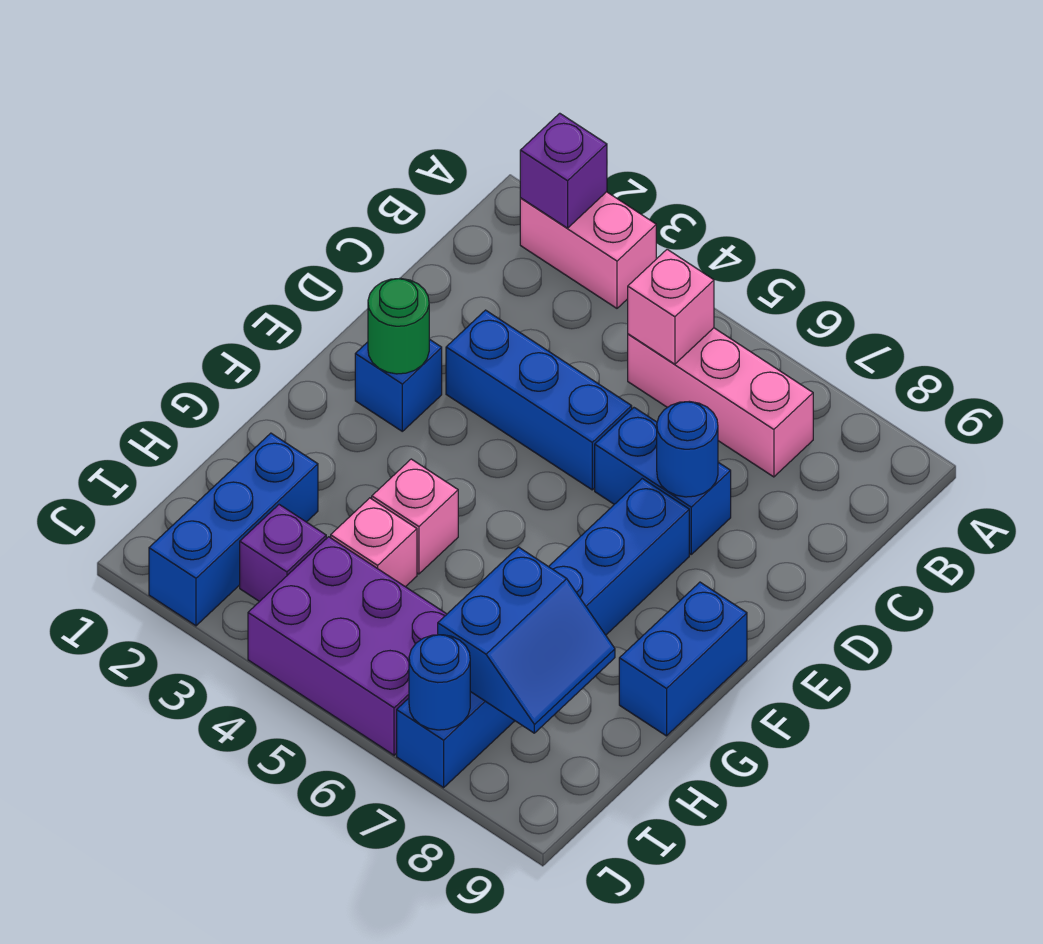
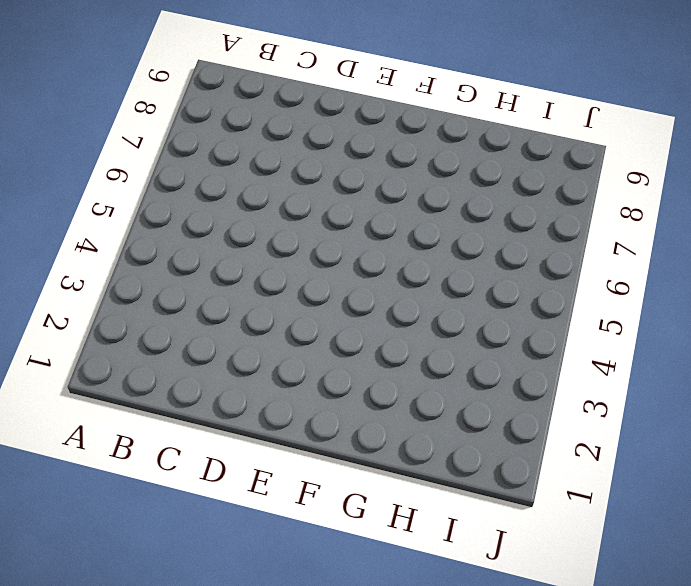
none -> pink 1x2 brick [520,192,656,308]
none -> pink 1x3 brick [628,328,813,477]
none -> blue 1x3 brick [446,310,632,490]

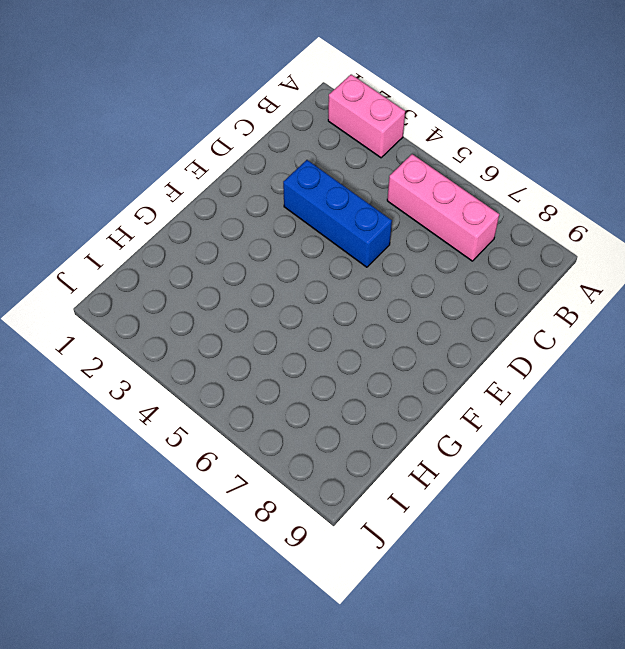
none -> blue 1x2 brick [595,408,731,554]
none -> blue 1x1 brick [355,339,442,431]
none -> blue 1x6 brick [397,479,689,788]

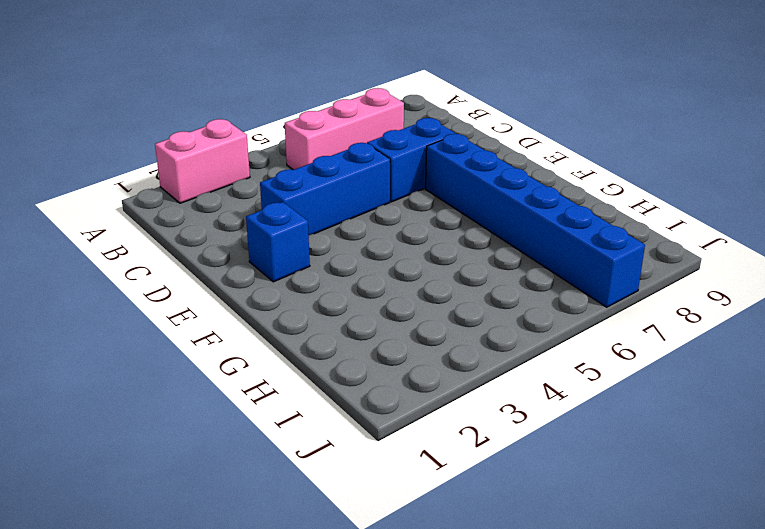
none -> blue 1x2 brick [619,582,747,736]
none -> pink 1x1 brick [372,459,458,574]
none -> blue 1x3 brick [149,433,318,626]

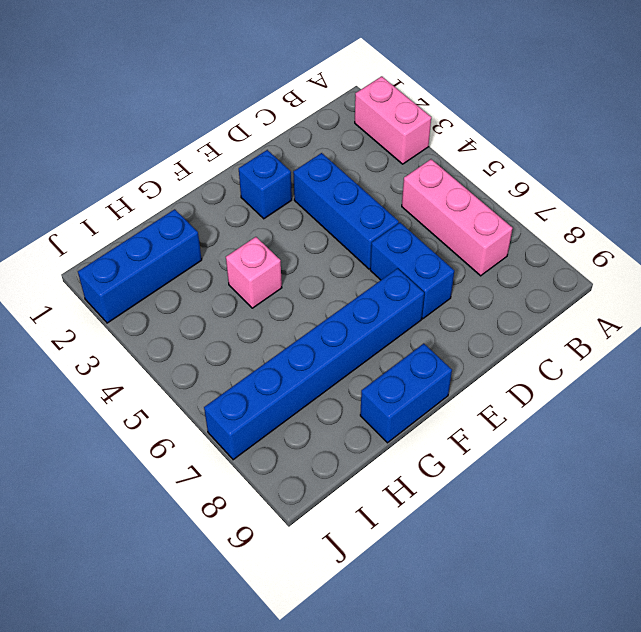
none -> pink 1x1 brick [331,498,417,587]
none -> purple 1x1 brick [240,505,326,602]
none -> purple 2x3 brick [248,537,447,755]

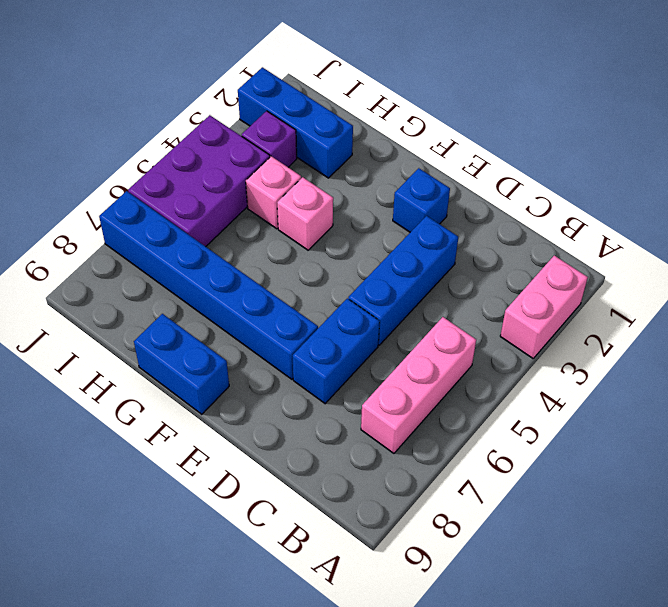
none -> purple 1x1 brick [520,113,607,228]
none -> pink 1x1 brick [628,249,714,364]
none -> blue 1x1 round brick [657,401,718,497]

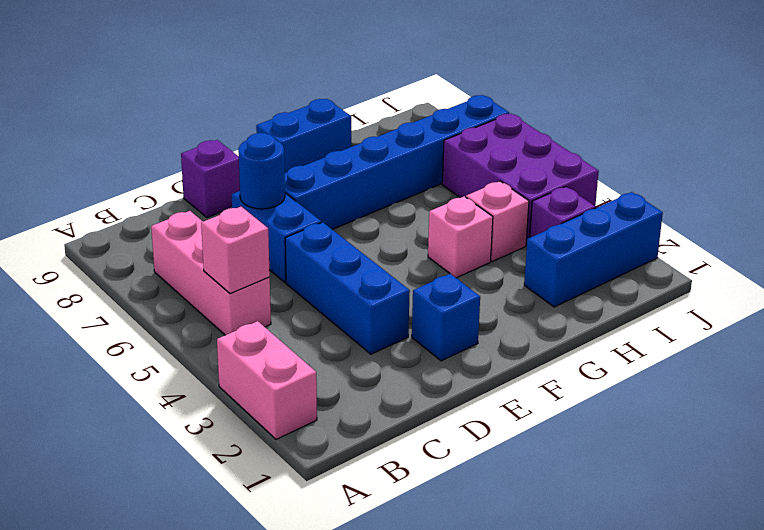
purple 1x1 brick [181,140,240,218] -> purple 1x1 brick moved to [520,113,607,228]
none -> green 1x1 round brick [368,278,429,374]
none -> blue 2x2 slope [438,547,615,733]
none -> blue 1x1 round brick [409,635,470,730]

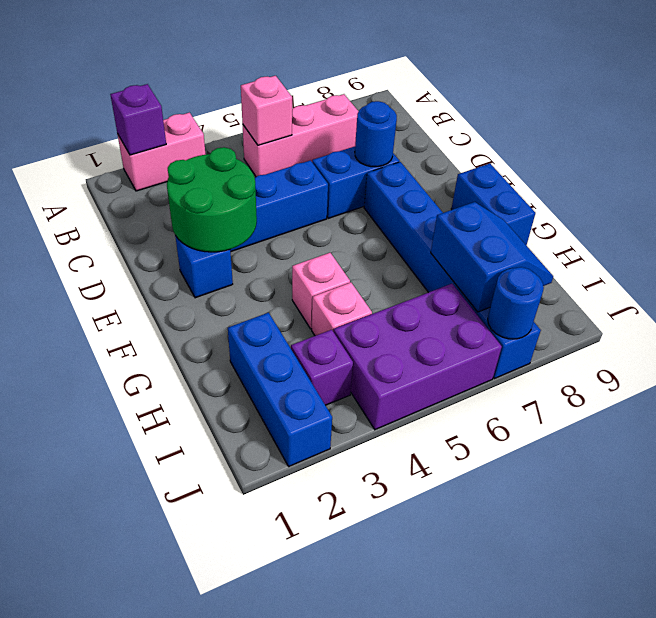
green 2x2 round brick [167,147,257,252] -> green 1x1 round brick [368,278,429,374]

